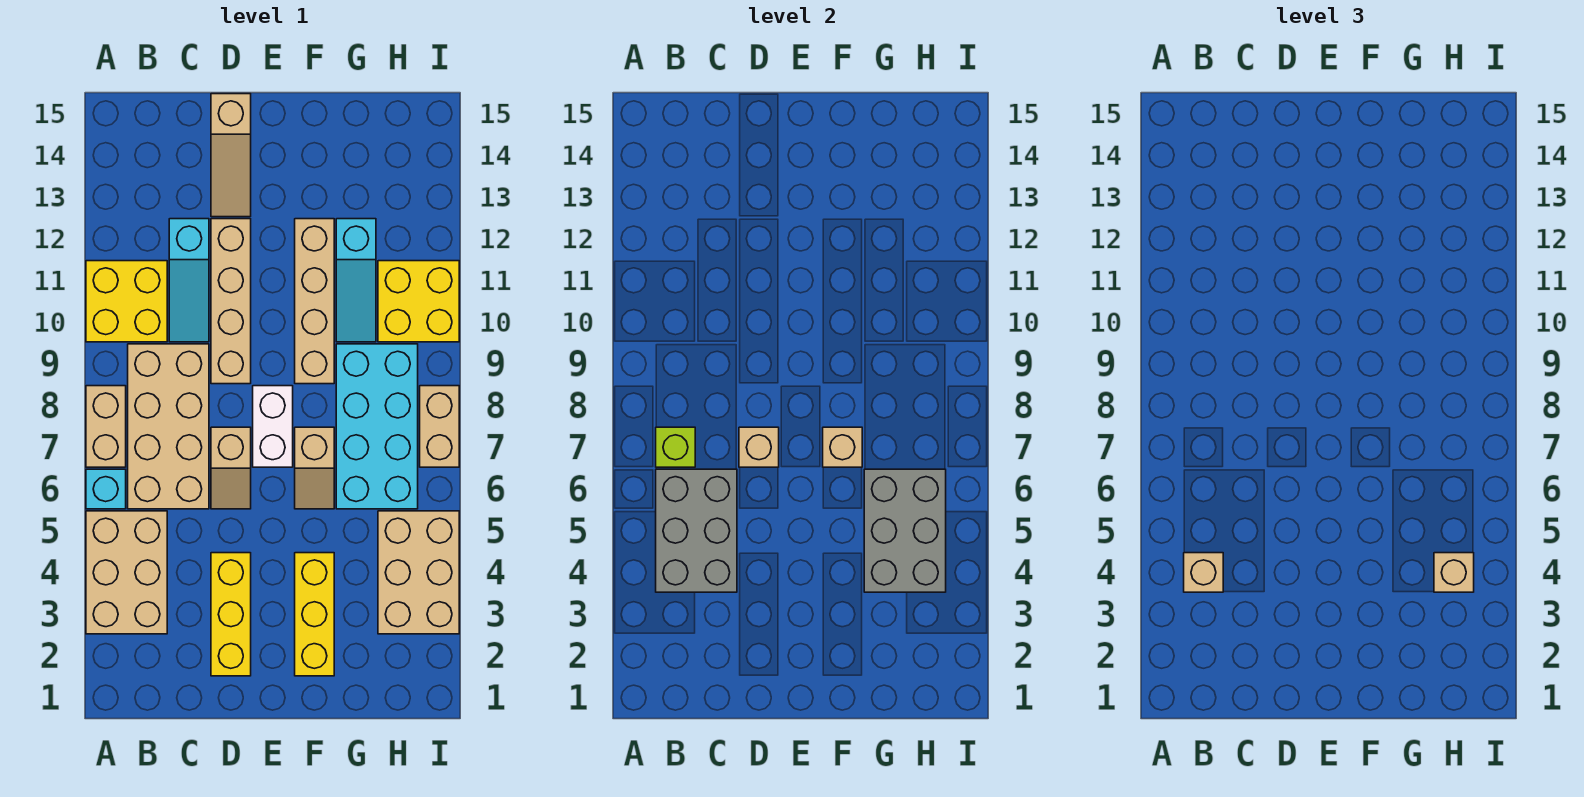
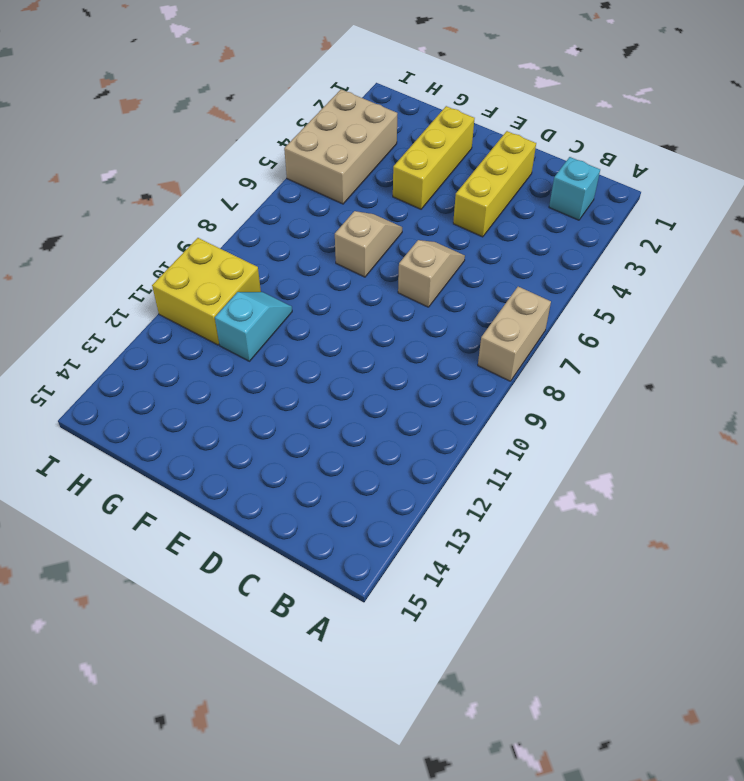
cyan 1x1 brick [549,157,600,220] -> cyan 1x1 brick moved to [86,469,126,509]
cyan 1x2 slope [215,292,292,361] -> cyan 1x3 slope [336,219,376,342]
none -> tan 2x3 brick [86,511,167,634]
none -> yellow 2x2 brick [86,261,167,342]
none -> tan 2x4 brick [128,344,209,509]

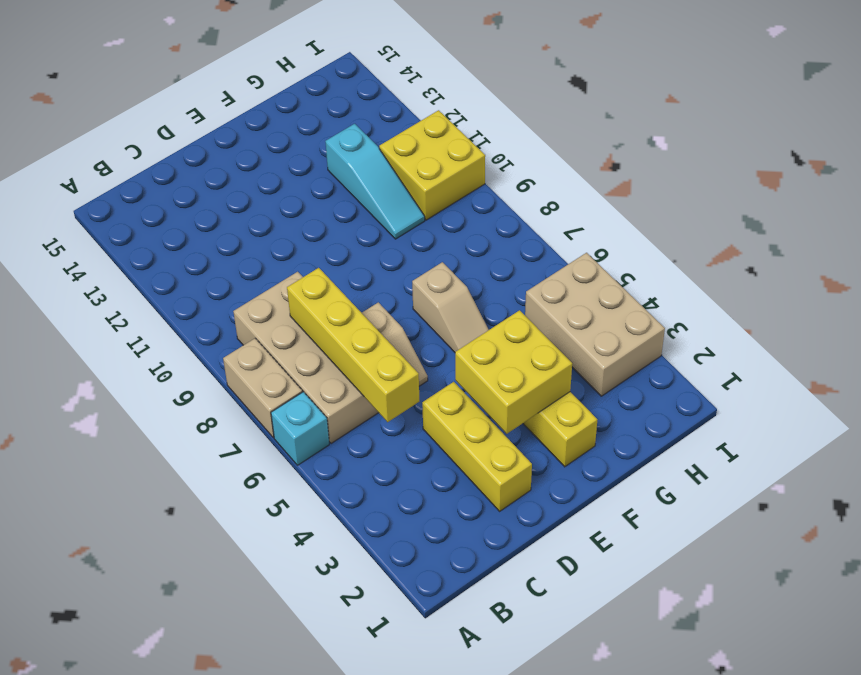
yellow 1x4 brick [287,268,419,422] -> grey 2x3 brick [656,469,737,592]
yellow 2x2 brick [455,310,572,434] -> yellow 2x2 brick moved to [86,261,167,342]
none -> tan 2x3 brick [86,511,167,634]
none -> cyan 1x3 slope [169,219,209,342]
none -> tan 1x4 brick [211,219,251,384]

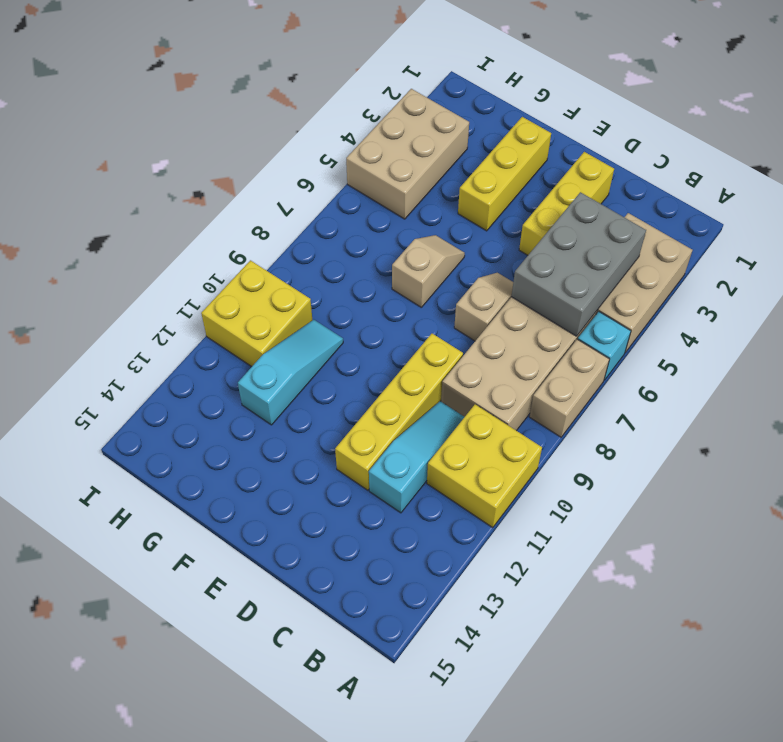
yellow 1x4 brick [335,334,463,490] -> tan 1x4 brick [211,219,251,384]
none -> tan 1x3 slope [211,94,251,217]
none -> white 1x2 brick [253,386,293,467]
none -> tan 1x4 brick [295,219,334,384]

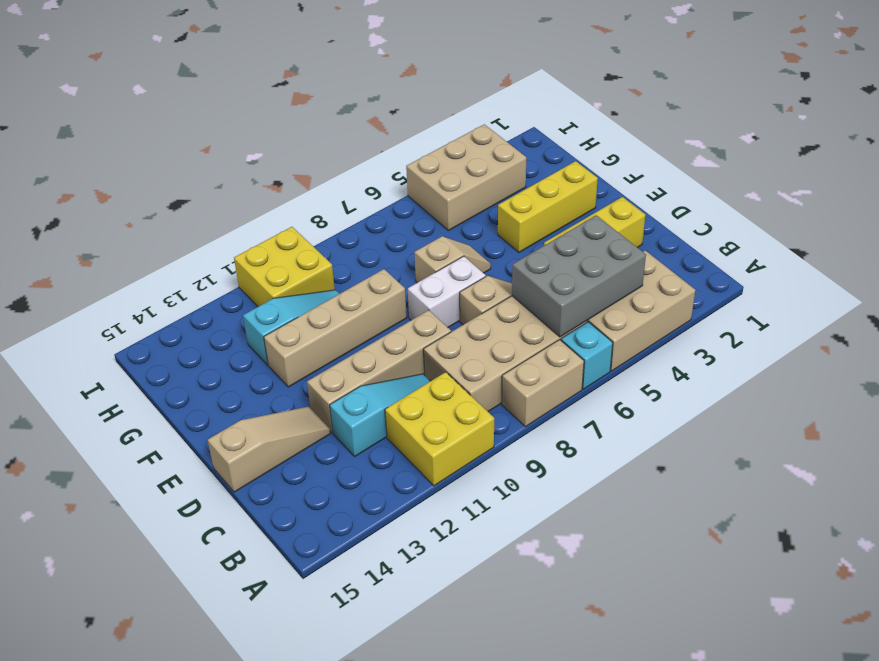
none -> cyan 2x4 brick [336,344,418,509]
none -> tan 1x2 brick [420,386,459,467]
none -> lime 1x1 brick [656,427,695,467]

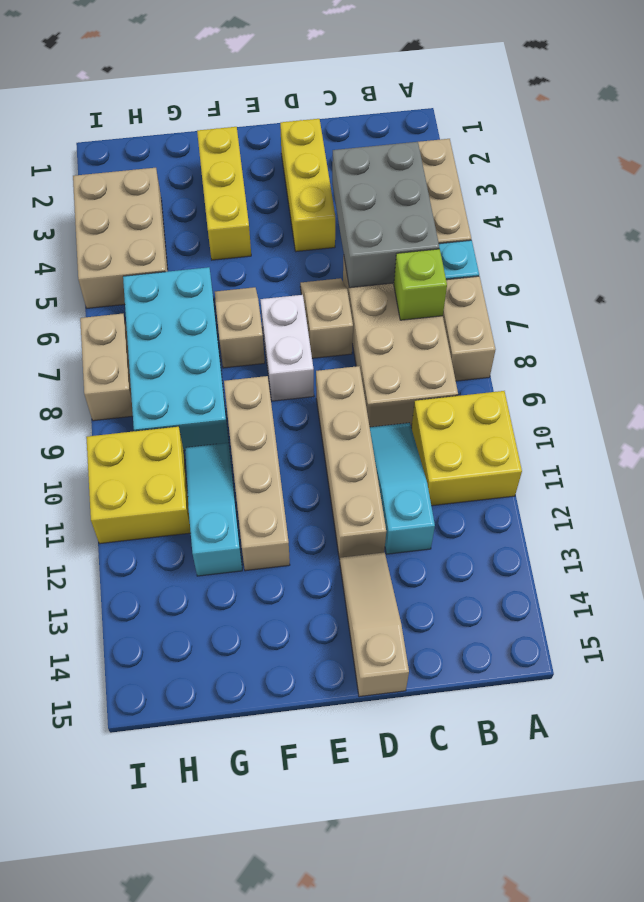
none -> tan 1x1 brick [739,427,779,467]
none -> tan 1x1 brick [823,427,862,467]
none -> grey 2x3 brick [864,469,946,592]

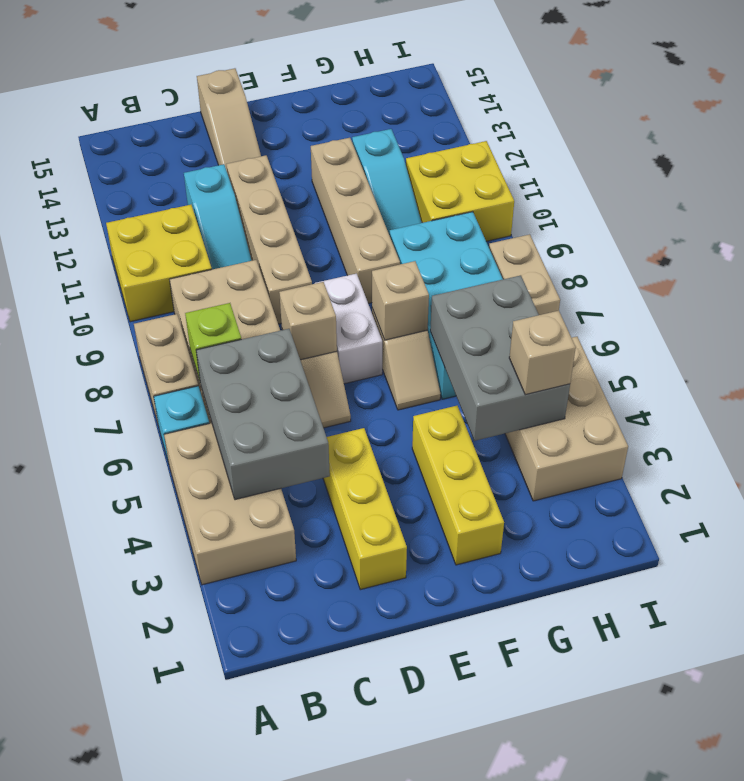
none -> tan 1x1 brick [1184,553,1223,592]

